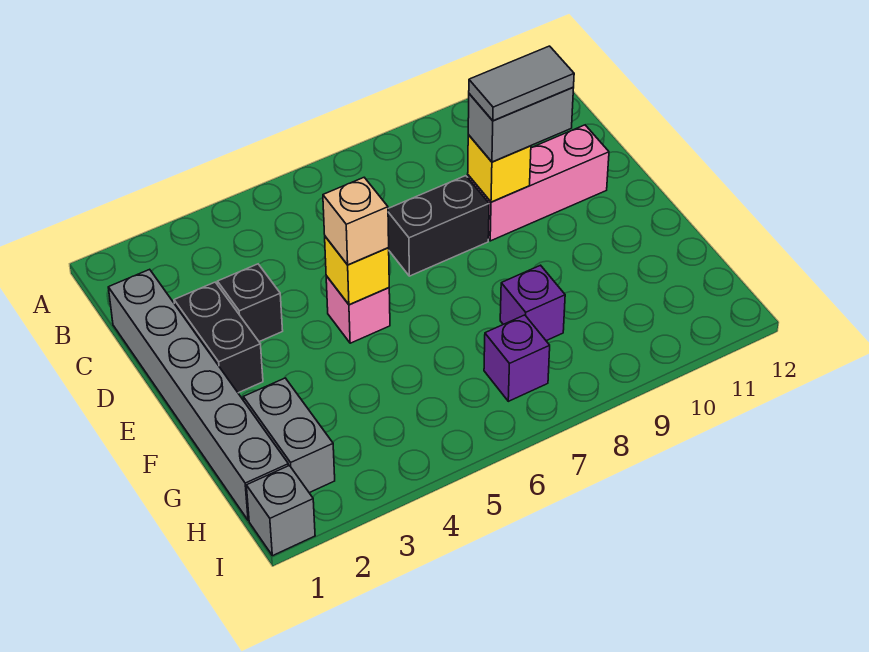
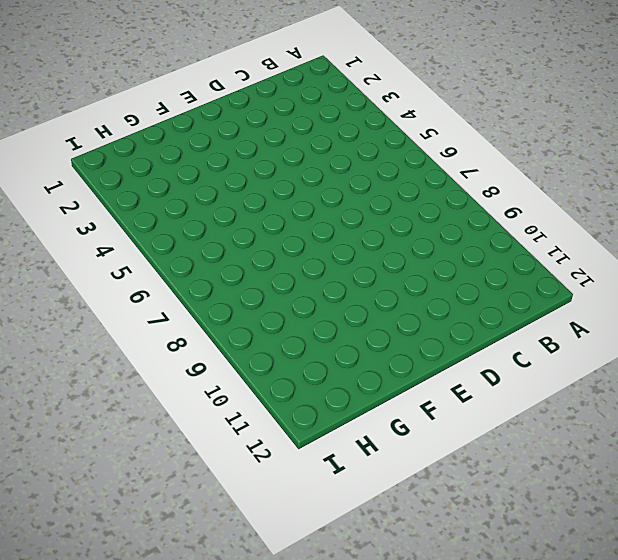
none -> grey 1x6 brick [108,269,289,521]
none -> black 1x2 brick [174,282,263,393]
none -> black 1x1 brick [217,264,283,342]

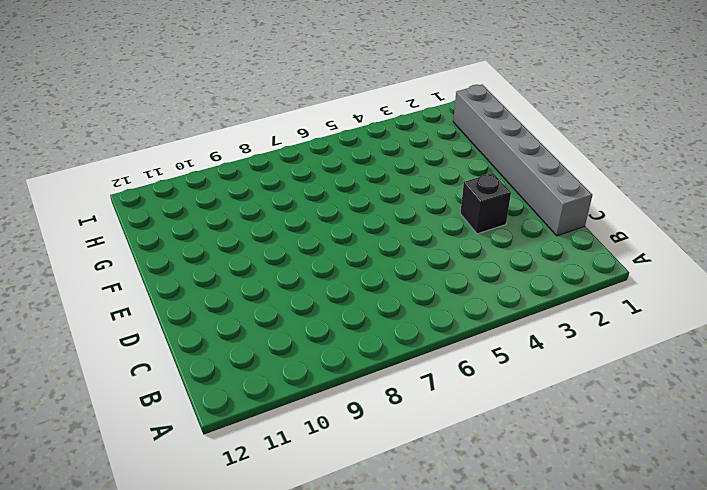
none -> black 1x2 brick [174,282,263,393]
none -> black 1x2 brick [388,176,489,276]
none -> pink 1x3 brick [468,125,609,241]

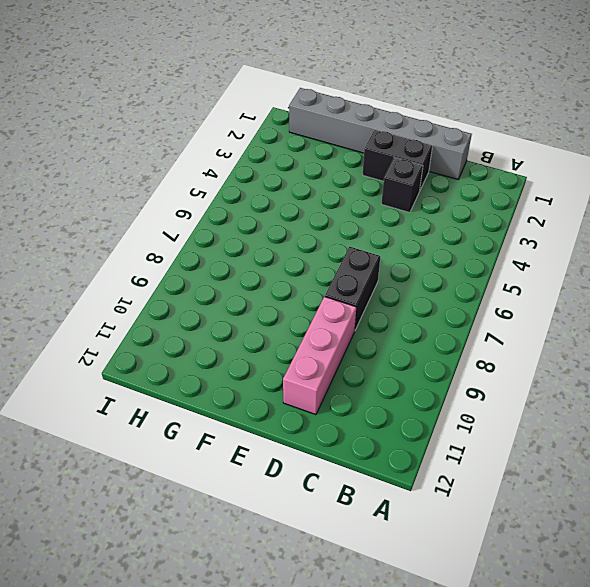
none -> pink 1x1 brick [326,276,390,343]
none -> grey 1x2 brick [243,378,335,493]
none -> purple 1x1 brick [500,265,565,341]

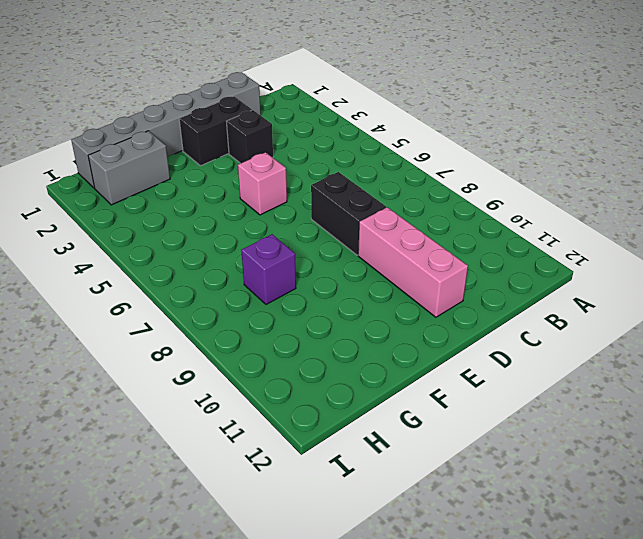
none -> purple 1x1 brick [484,315,550,401]
none -> grey 1x1 brick [246,466,315,556]
none -> yellow 1x1 brick [468,135,531,202]

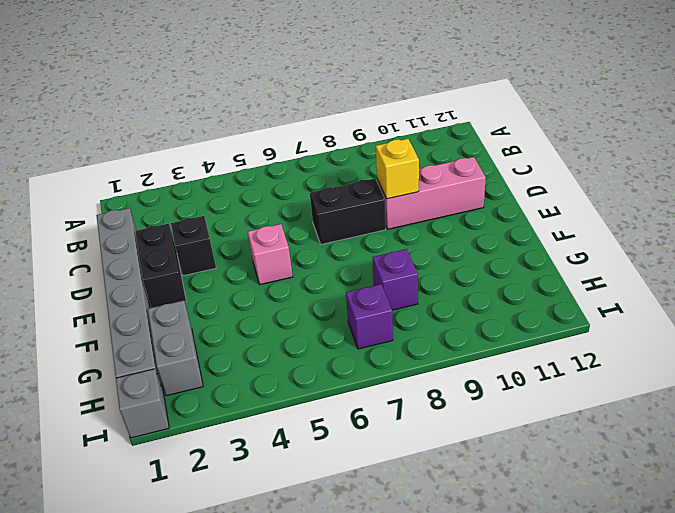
none -> yellow 1x1 brick [325,237,389,305]
none -> grey 1x2 brick [468,87,573,162]
none -> tan 1x1 brick [323,178,389,265]

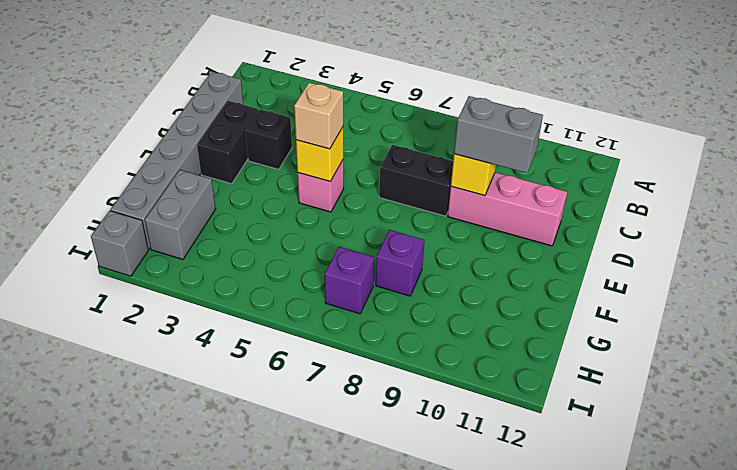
none -> grey 1x2 tile [469,46,574,121]

